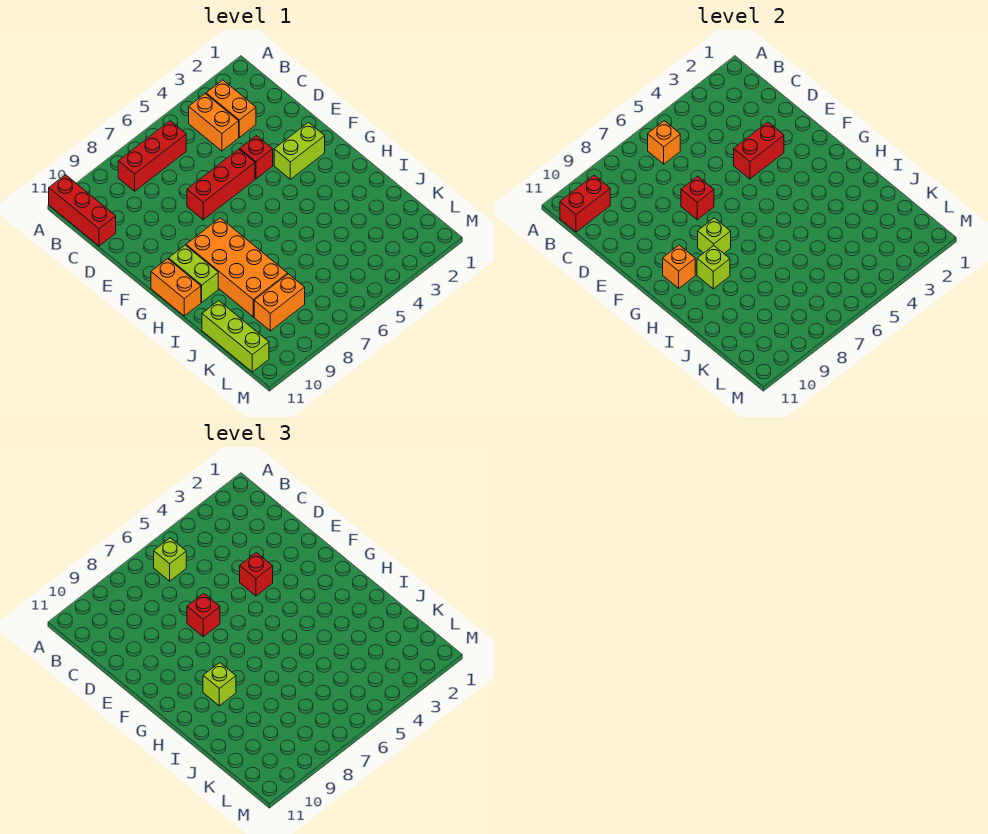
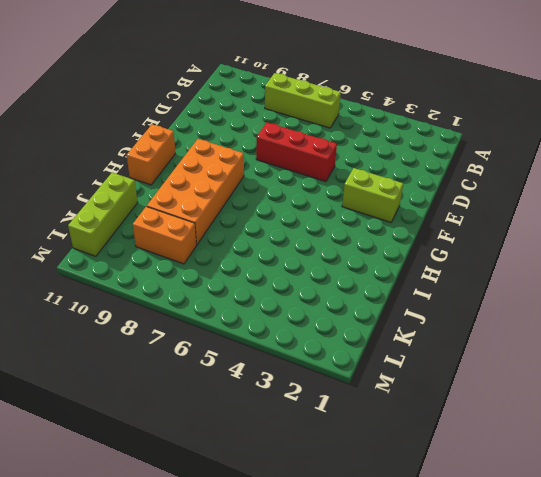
lime 1x3 brick [265,73,341,128] -> red 1x3 brick [118,121,186,191]
none -> red 1x3 brick [49,175,116,246]
none -> orange 1x2 brick [206,80,256,137]
none -> orange 1x2 brick [189,94,239,151]

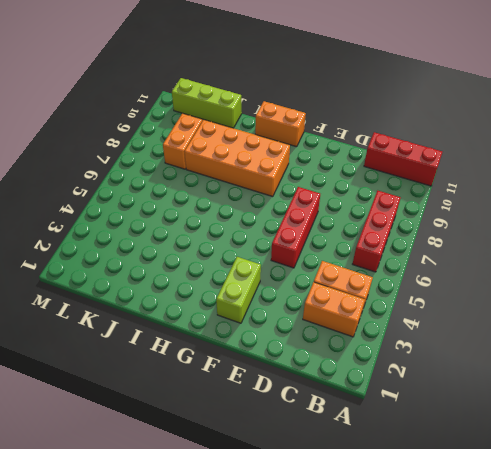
none -> red 1x1 brick [240,136,273,179]
none -> lime 1x2 brick [169,245,218,302]
none -> orange 1x1 brick [648,121,680,164]

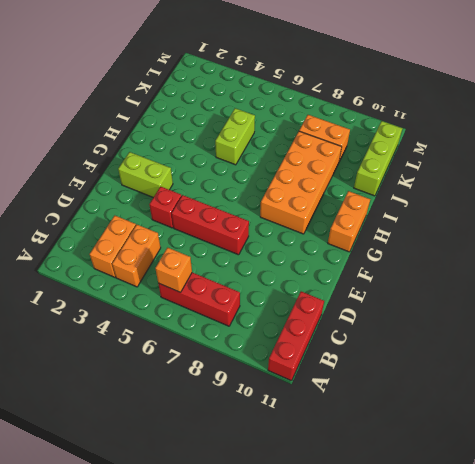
lime 1x2 brick [215,108,255,165] -> lime 1x2 brick moved to [169,245,218,302]
none -> red 1x2 brick [560,175,610,232]
none -> red 1x2 brick [734,122,784,179]
none -> red 1x1 brick [681,176,714,220]

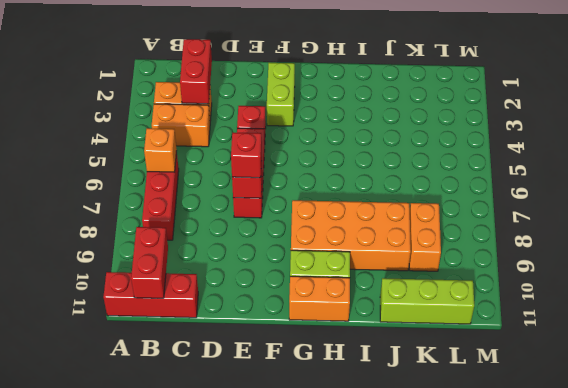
red 1x2 brick [180,39,212,104] -> red 1x2 brick moved to [734,122,784,179]
none -> lime 1x1 brick [698,218,731,253]
none -> orange 1x1 brick [663,245,695,288]
none -> lime 1x1 brick [697,246,730,289]

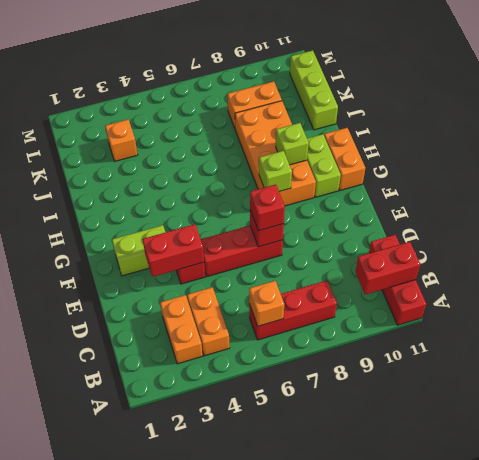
orange 1x1 brick [105,119,138,161] -> orange 1x1 brick moved to [663,245,695,288]
none -> lime 1x1 brick [154,538,186,581]
none -> red 1x1 brick [240,553,273,596]
none -> lime 1x1 brick [203,663,236,706]

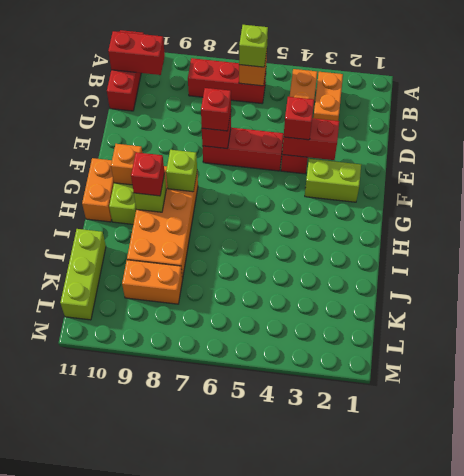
red 1x1 brick [131,152,164,196] -> lime 1x1 brick [203,663,236,706]

